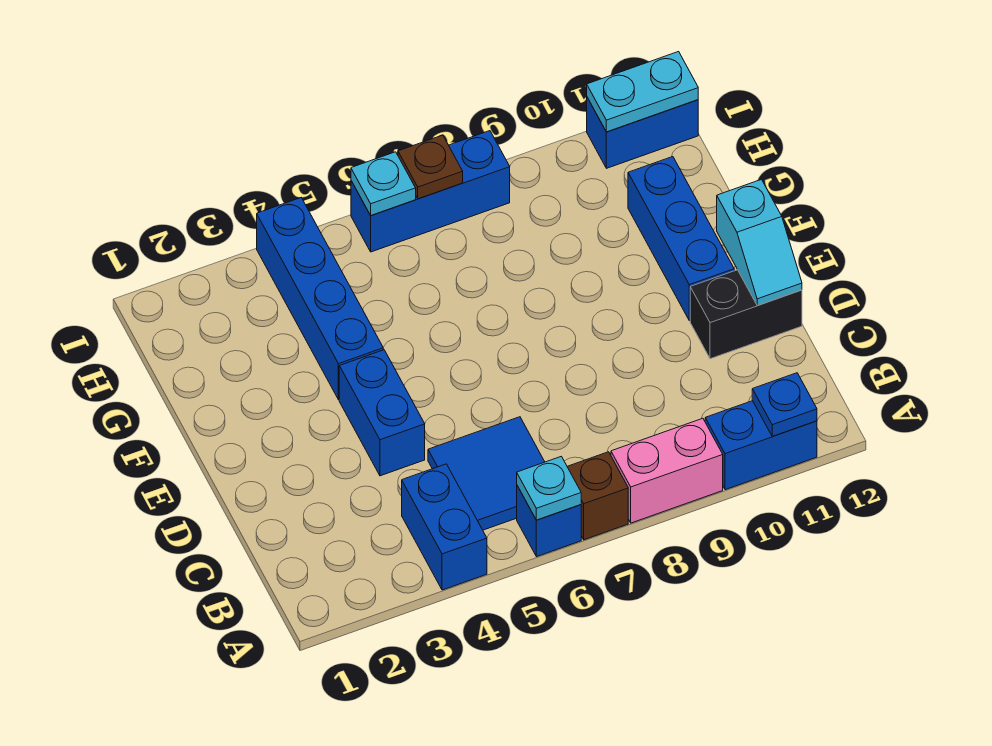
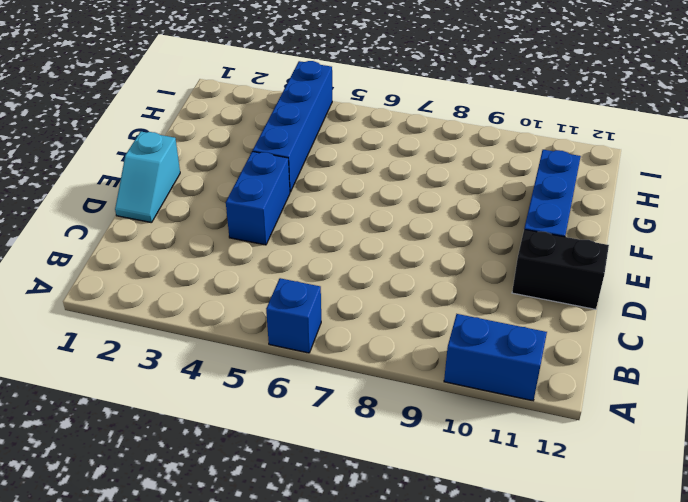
cyan 1x2 slope [115,132,180,223] -> cyan 1x2 slope moved to [717,179,802,306]
none -> blue 1x2 brick [402,464,487,590]
none -> brown 1x1 brick [567,452,628,540]
none -> pink 1x2 brick [611,418,723,523]

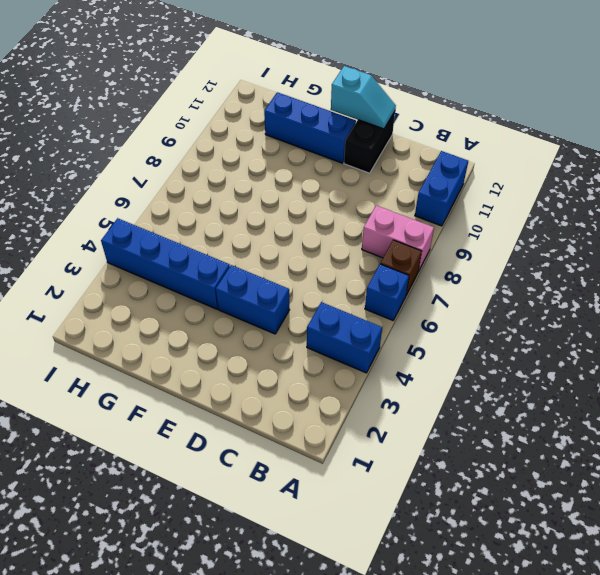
pink 1x2 brick [362,205,434,272] -> pink 1x2 brick turned to [611,418,723,523]
none -> blue 2x2 tile [428,417,545,530]
none -> blue 1x3 brick [351,131,510,252]
none -> blue 1x2 brick [587,98,698,168]

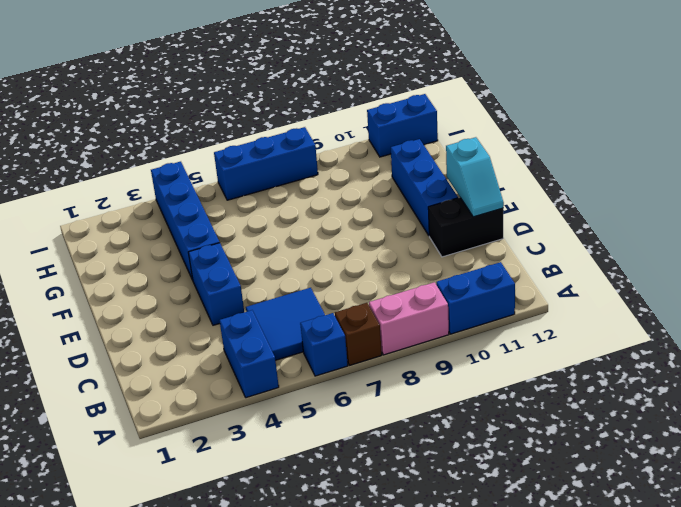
none -> cyan 1x1 plate [517,456,581,520]
none -> blue 1x1 plate [752,373,817,436]
none -> cyan 1x1 plate [351,152,416,216]

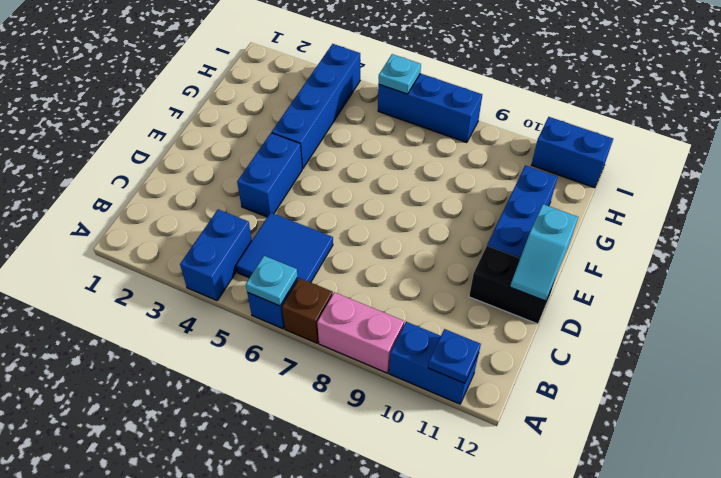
none -> brown 1x1 plate [398,135,463,199]
none -> cyan 1x2 plate [587,52,698,132]

